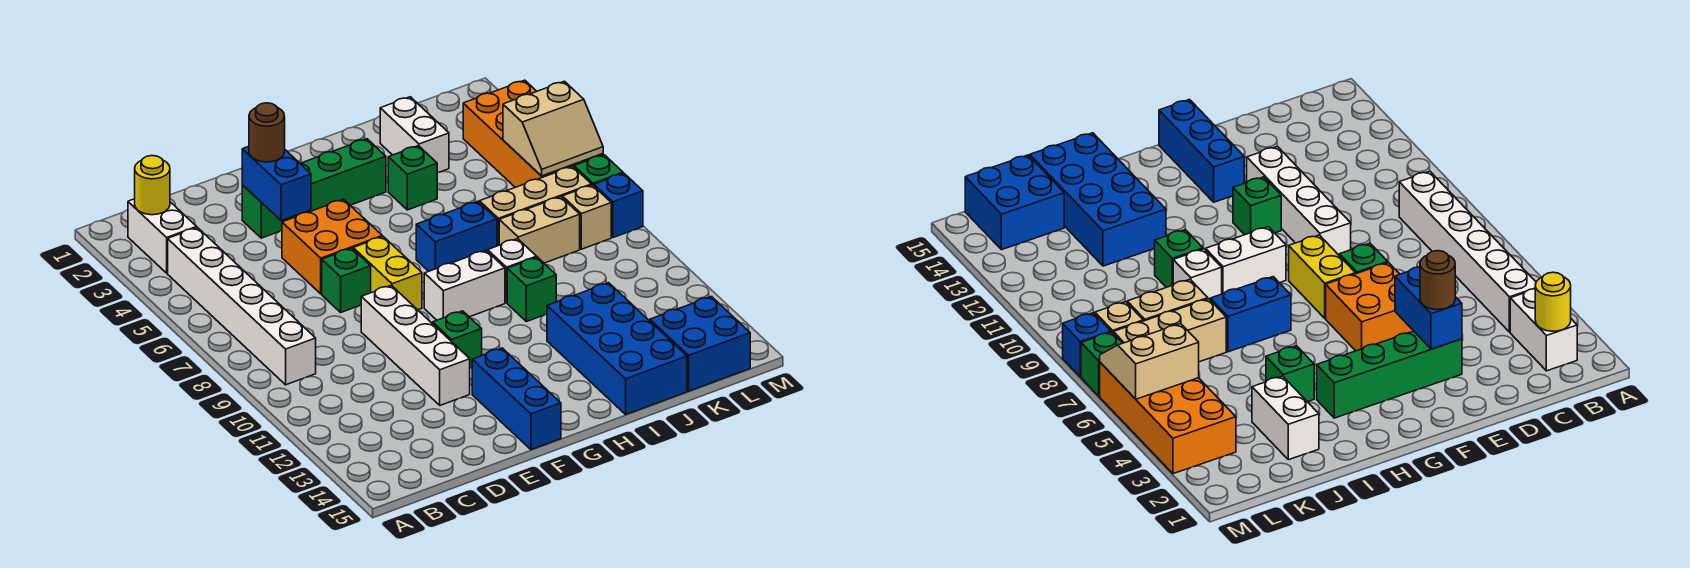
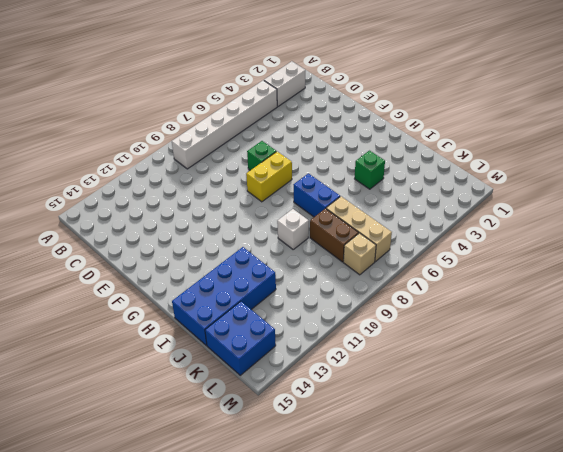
brown 1x2 brick [310,209,359,262] -> tan 1x2 brick [499,197,580,263]
none -> green 1x4 brick [242,139,386,238]
none -> orange 2x2 brick [282,199,382,294]
none -> white 1x4 brick [361,285,470,405]

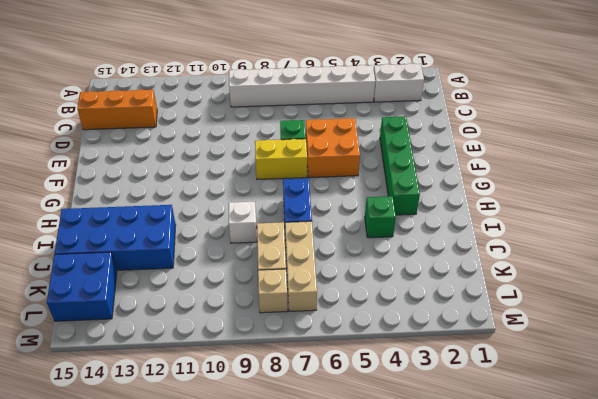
orange 1x3 brick [77,89,157,130] -> none
none -> white 1x4 brick [361,285,470,405]
none -> green 1x1 brick [433,311,482,368]
none -> blue 1x3 brick [472,348,561,450]

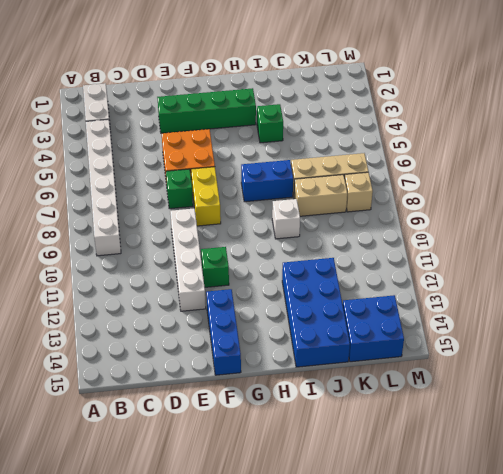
none -> white 1x2 brick [424,250,505,320]
none -> green 1x1 brick [507,257,556,322]
none -> white 1x2 brick [380,97,449,173]

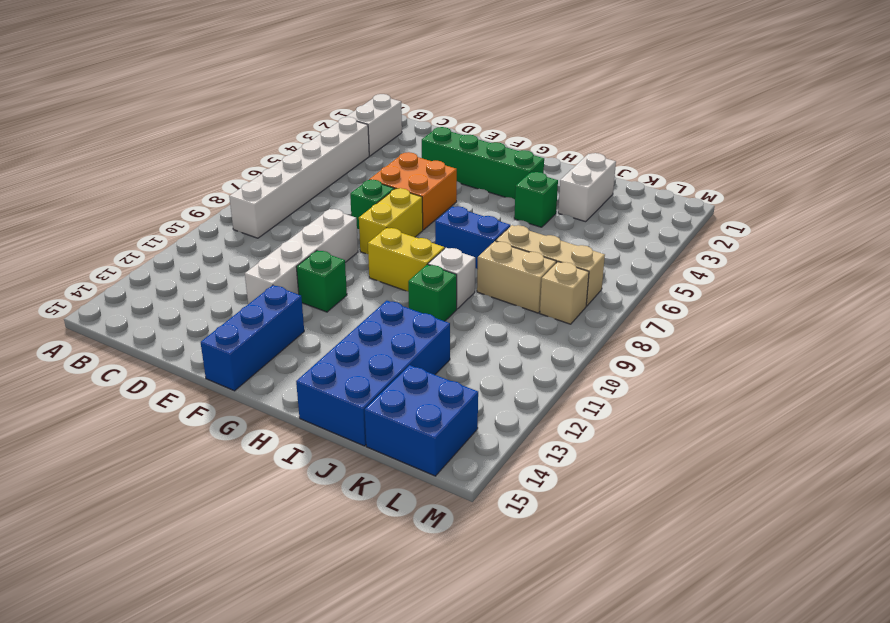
yellow 1x2 brick [368,228,445,291] -> white 1x2 brick [424,250,505,320]
none -> orange 2x4 brick [463,80,603,187]
none -> green 1x1 brick [574,155,623,186]
none -> blue 1x1 brick [594,173,643,238]

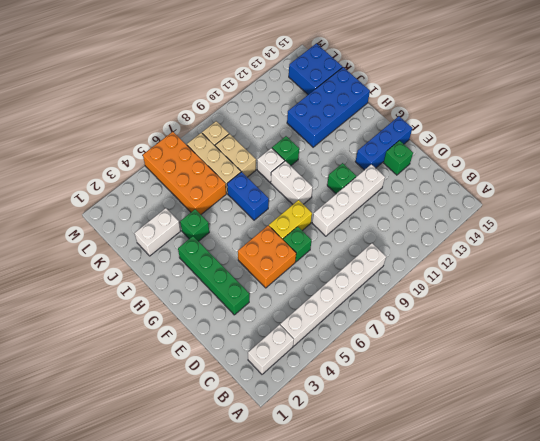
green 1x1 brick [383,141,413,175] -> green 1x1 brick moved to [574,155,623,186]
orange 2x4 brick [143,132,226,214] -> orange 2x4 brick turned to [463,80,603,187]
none -> blue 1x1 brick [594,173,643,238]
none -> yellow 1x1 round brick [135,156,170,215]
none -> blue 1x2 brick [242,146,311,221]

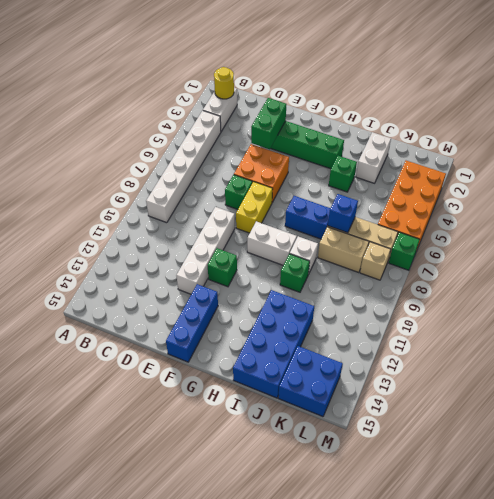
green 1x2 brick [251,98,287,149] -> blue 1x2 brick [242,146,311,221]
blue 1x1 brick [328,194,358,233] -> blue 1x1 brick moved to [594,173,643,238]
none -> tan 2x2 slope [503,81,603,176]
none -> brown 1x1 round brick [249,103,285,162]

